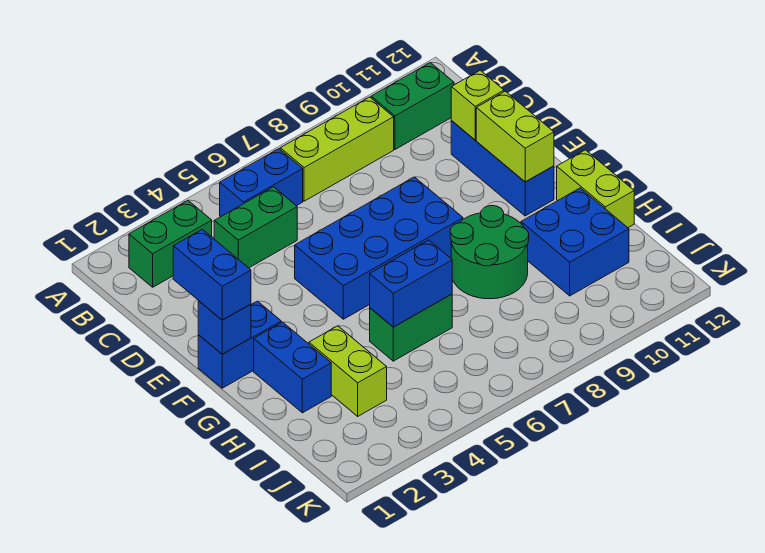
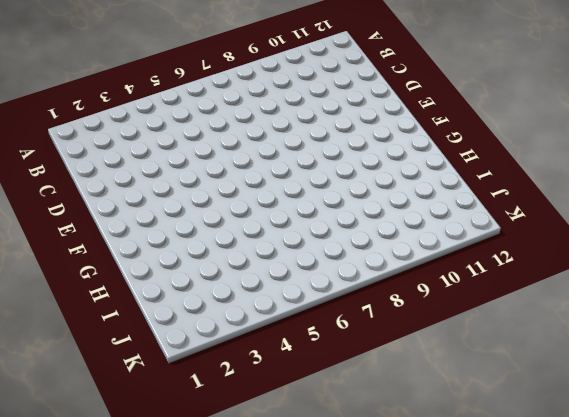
none -> green 1x2 brick [129,201,212,287]
none -> blue 1x2 brick [220,149,303,217]
none -> lime 1x3 brick [280,97,394,201]

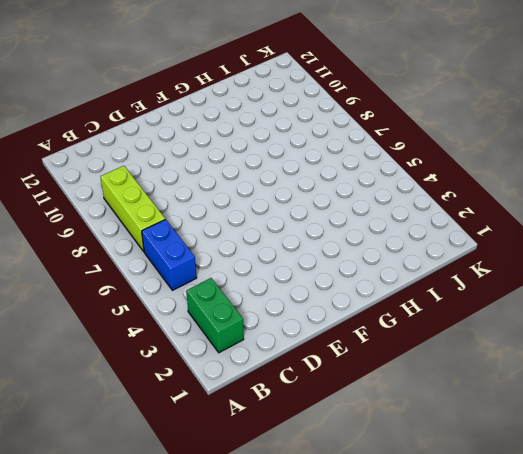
none -> green 1x2 brick [371,63,454,149]
none -> green 1x2 brick [214,187,297,268]
none -> blue 1x3 brick [451,121,554,216]

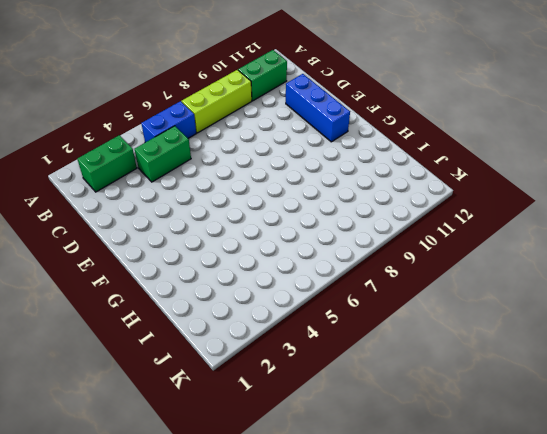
none -> blue 2x4 brick [295,177,463,319]
none -> blue 1x2 brick [198,301,281,388]
none -> blue 1x2 brick [254,322,331,413]

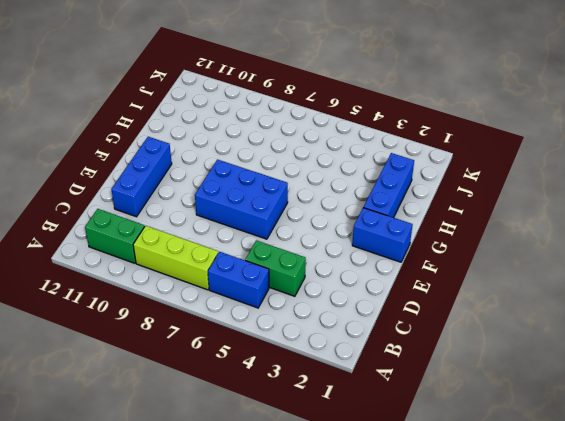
blue 2x3 brick [195,159,288,239] -> blue 2x4 brick [295,177,463,319]
blue 1x3 brick [363,153,414,218] -> blue 1x2 brick [254,322,331,413]
none -> green 1x2 brick [129,201,212,287]
none -> green 2x2 round brick [450,206,529,299]
none -> lime 1x2 brick [557,150,634,228]

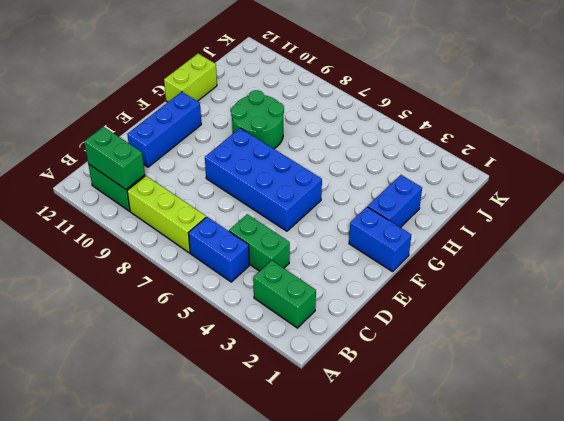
green 1x2 brick [84,127,145,189] -> green 1x2 brick moved to [370,294,452,361]
none -> lime 1x2 brick [309,326,387,416]
none -> blue 2x2 brick [521,188,629,296]
none -> lime 1x1 brick [451,70,504,140]

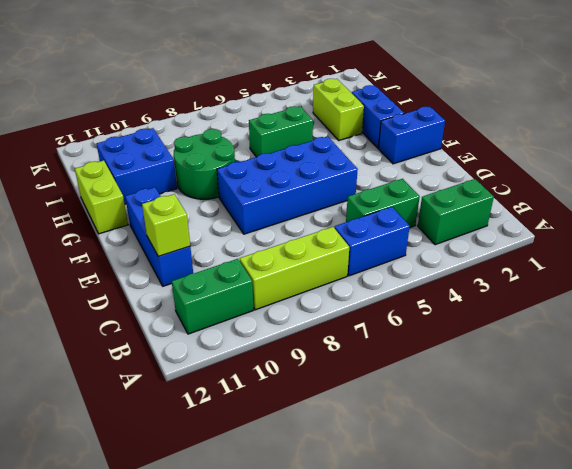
none -> lime 1x2 brick [476,91,554,182]
none -> blue 1x1 brick [198,301,251,354]
none -> blue 1x2 brick [370,240,452,327]

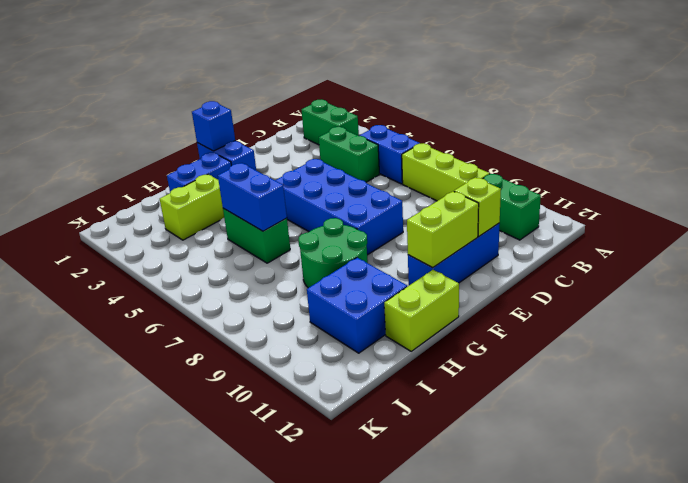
none -> blue 1x2 brick [173,229,251,320]

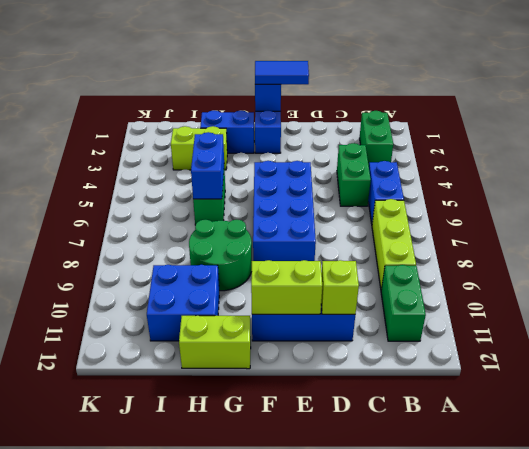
blue 1x2 tile [255,61,309,84] -> blue 1x2 brick [173,229,251,320]

